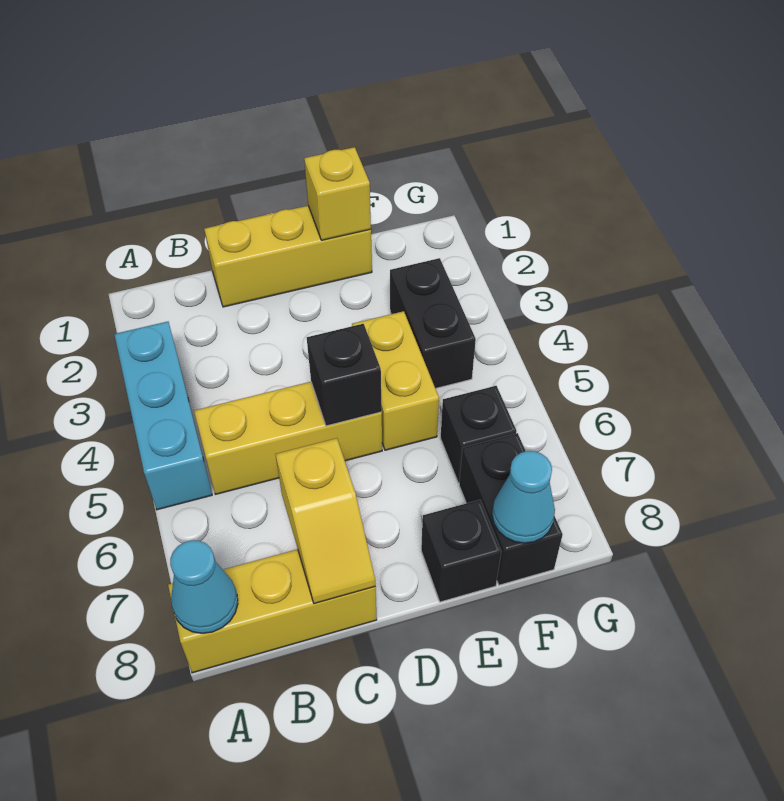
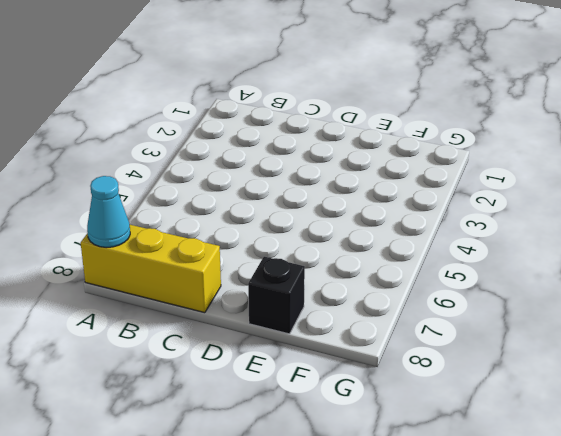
none -> cyan 1x3 brick [114,322,212,510]
none -> yellow 1x3 brick [194,382,382,494]
none -> yellow 1x3 brick [204,206,372,307]

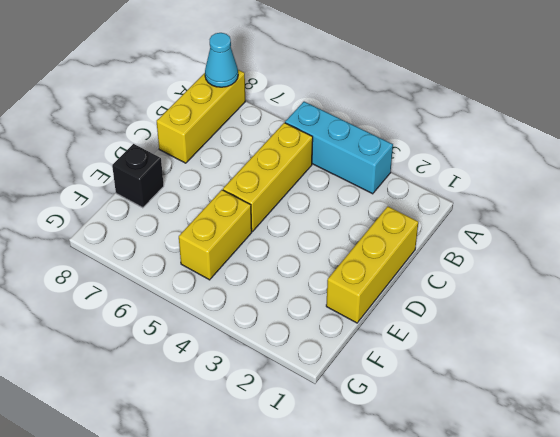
yellow 1x2 brick [179,190,252,280] -> yellow 1x2 brick turned to [352,311,439,450]
none -> black 1x2 brick [390,258,476,388]
none -> black 1x1 brick [440,386,517,483]
none -> black 1x2 brick [459,433,563,585]

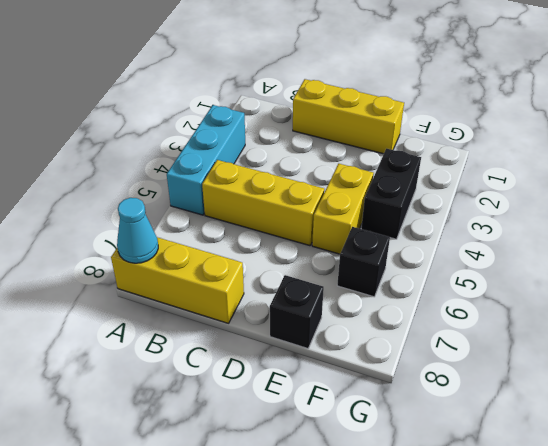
none -> black 1x2 brick [459,433,563,585]
none -> yellow 1x2 slope [275,438,375,604]
none -> black 1x1 brick [307,324,382,426]

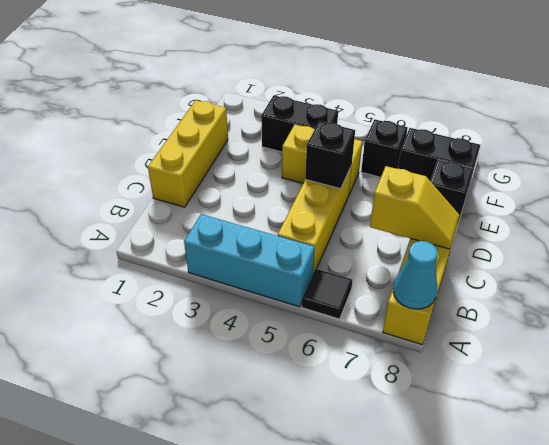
black 1x1 tile [302,269,352,319] -> none
none -> yellow 1x1 brick [304,147,371,240]
none -> cyan 1x1 cone [492,451,555,543]

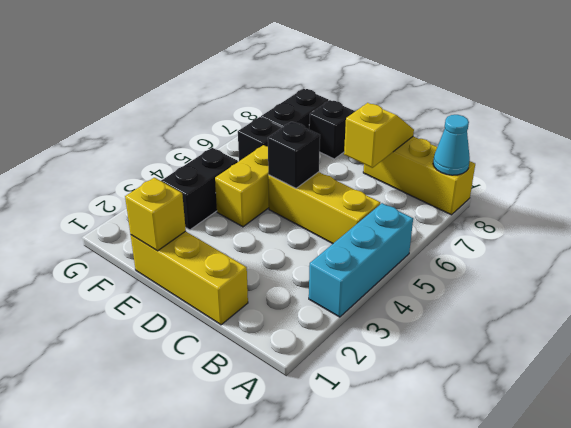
none -> cyan 1x1 cone [492,451,555,543]

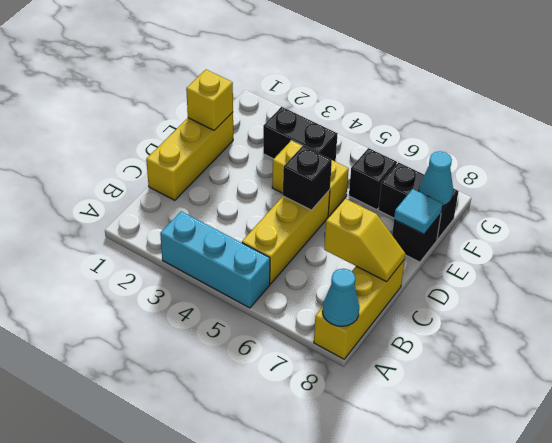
cyan 1x1 tile [394,189,443,234] -> none

